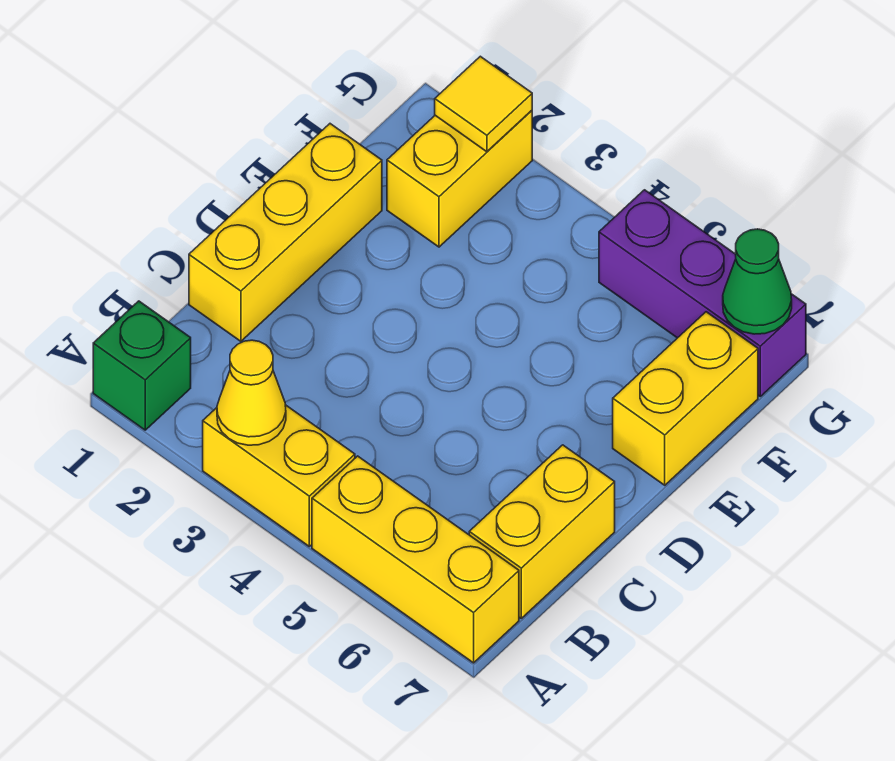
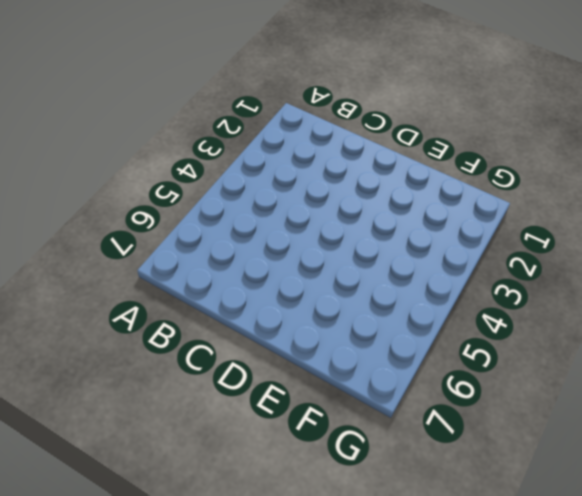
none -> green 1x1 brick [93,301,191,430]
none -> yellow 1x2 brick [203,405,355,546]

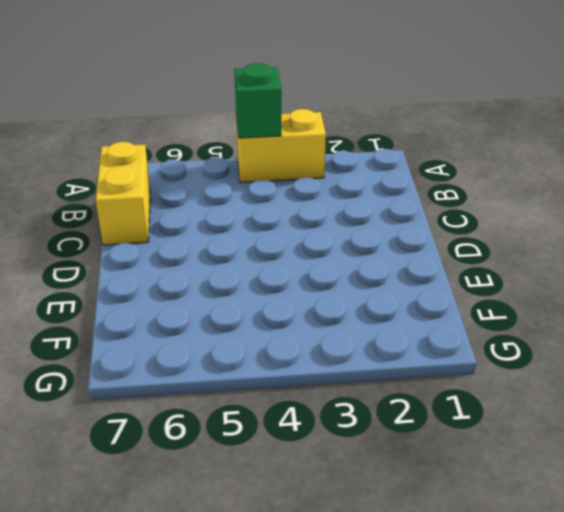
green 1x1 brick [234,63,281,138] -> green 1x1 brick moved to [93,301,191,430]
none -> yellow 1x3 brick [312,456,519,663]
none -> yellow 1x3 brick [189,124,382,341]

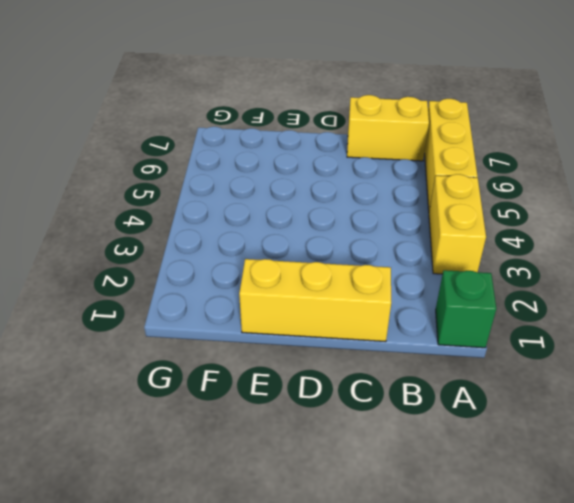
none -> yellow 1x2 brick [613,312,758,485]
none -> yellow 1x2 brick [387,111,532,247]

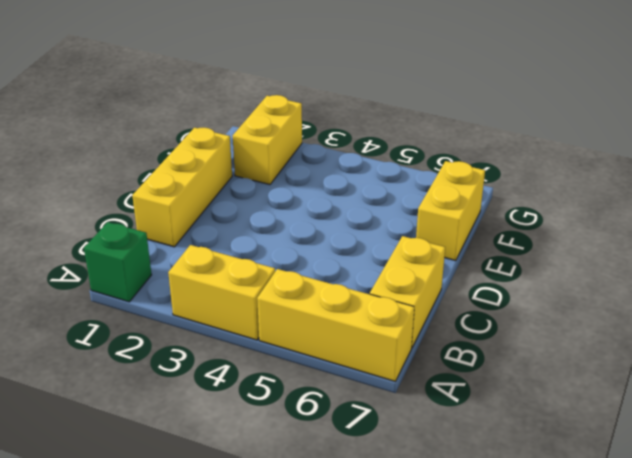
none -> purple 1x3 brick [599,190,806,396]
none -> yellow 1x1 cone [217,340,286,445]

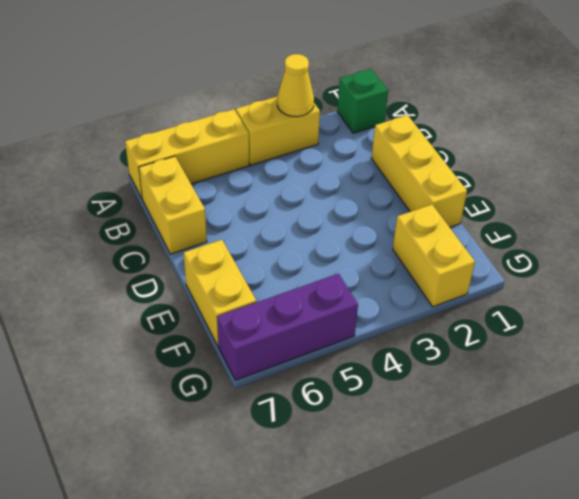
none -> yellow 1x1 tile [435,56,532,152]
none -> green 1x1 cone [723,229,792,334]

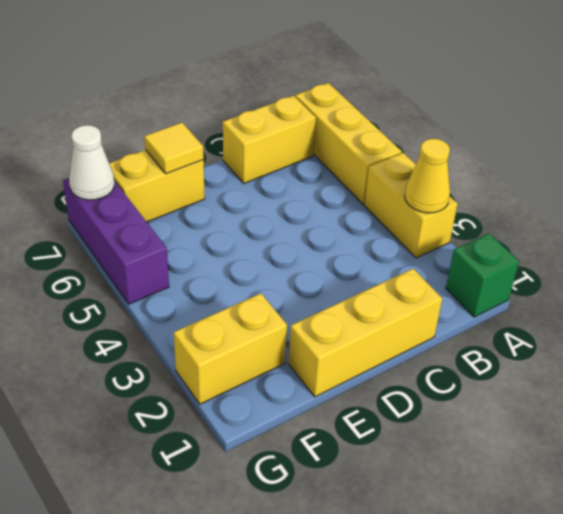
yellow 1x1 tile [144,123,204,174] -> yellow 1x1 tile moved to [435,56,532,152]
white 1x1 cone [69,125,114,200] -> green 1x1 cone [723,229,792,334]

